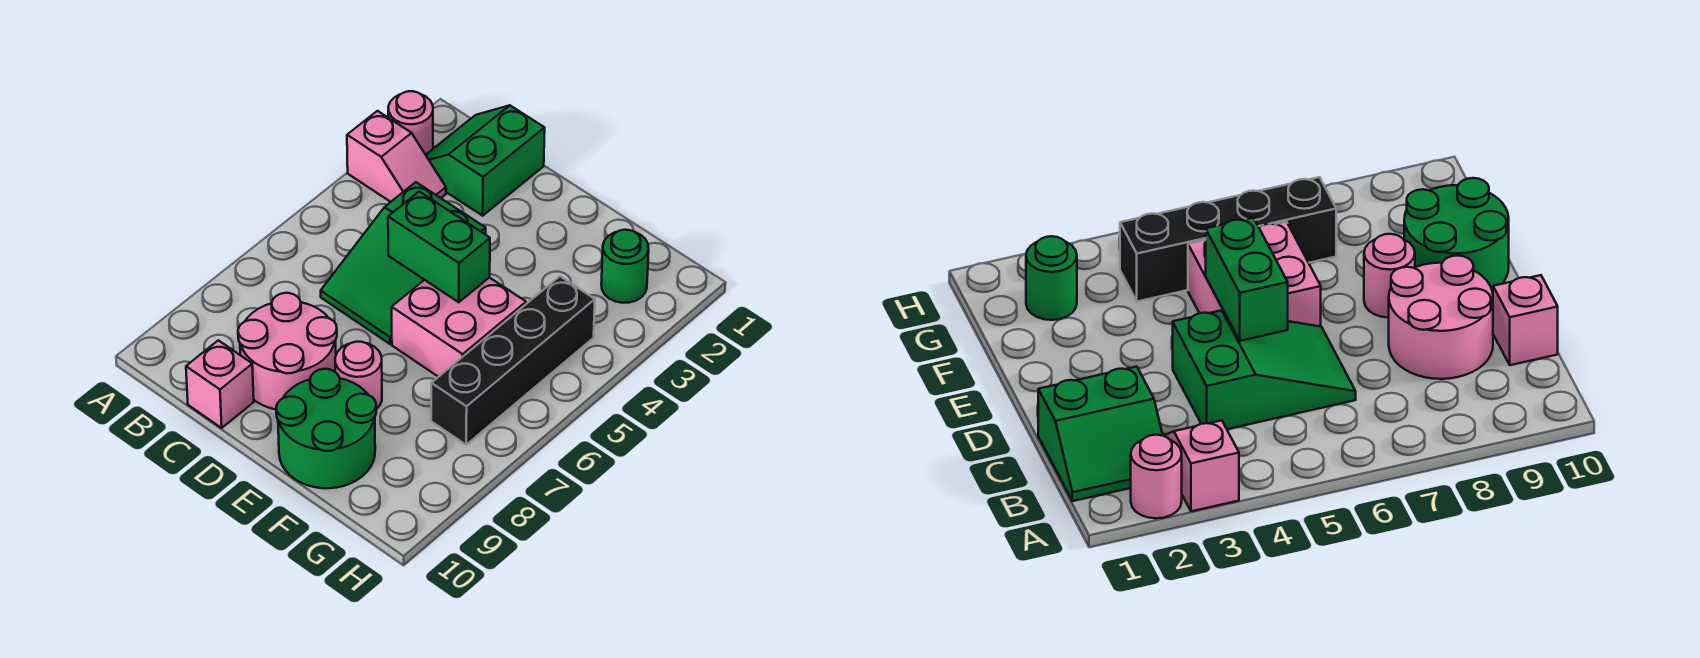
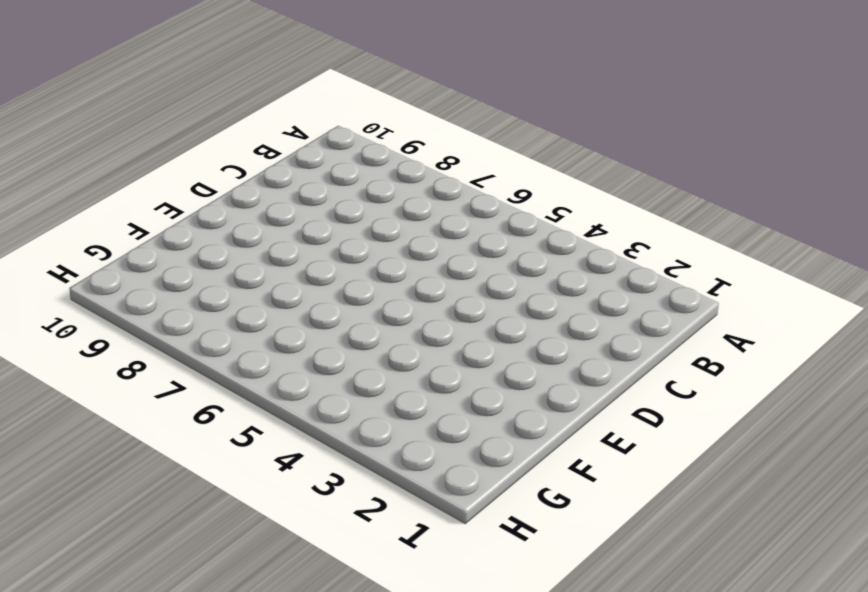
none -> pink 1x1 round brick [388,91,433,155]
none -> pink 1x2 slope [347,111,446,202]
none -> green 2x2 slope [426,105,545,216]

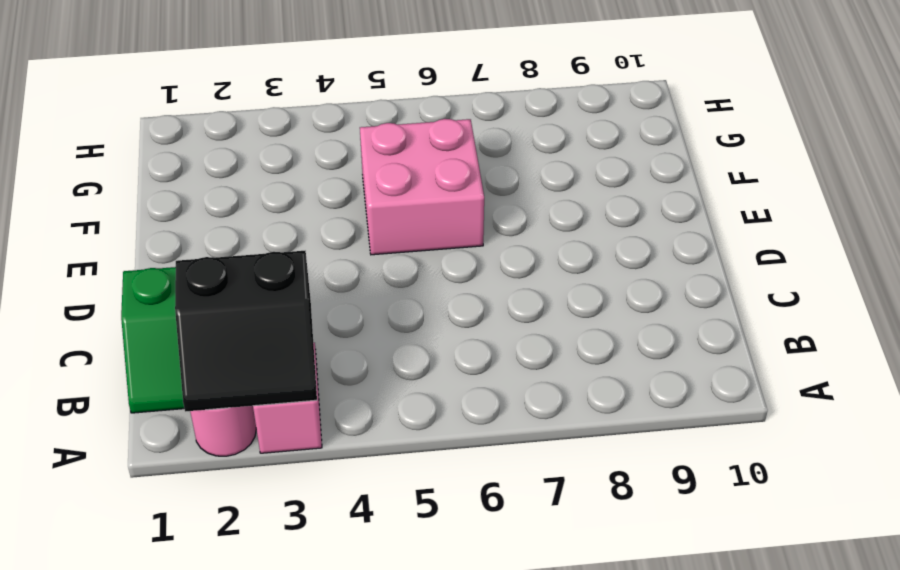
black 2x2 slope [175,251,317,412] -> none
none -> green 2x3 slope [321,182,486,344]
none -> pink 2x2 round brick [238,293,337,410]
none -> pink 1x1 brick [186,340,254,428]

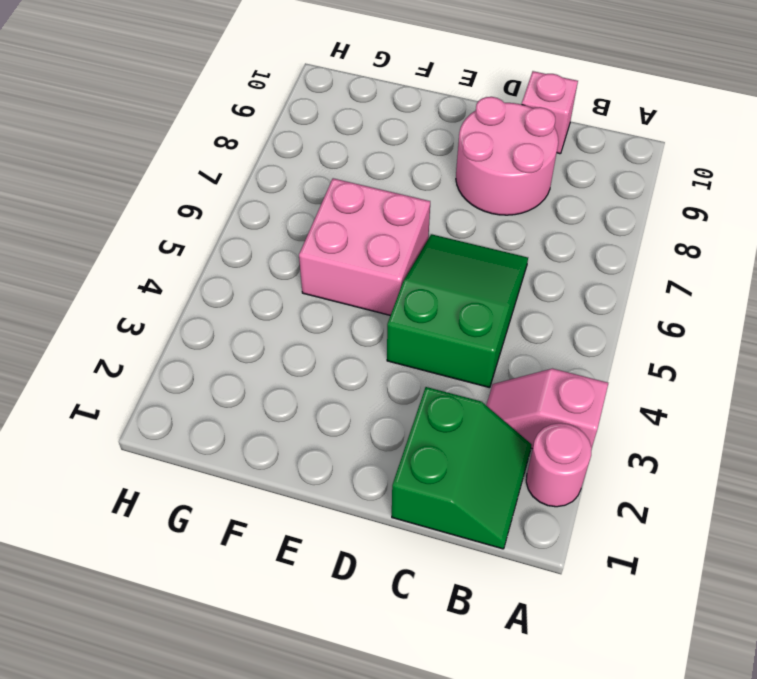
none -> pink 1x1 round brick [335,342,382,409]
none -> green 2x2 round brick [276,369,376,488]
none -> green 1x1 round brick [601,230,649,303]

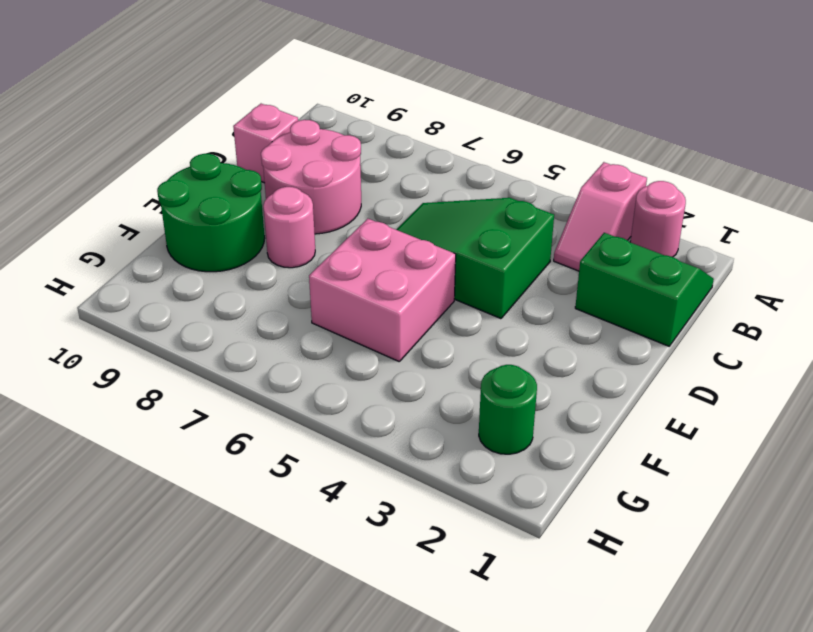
none -> black 1x4 brick [431,277,595,445]
none -> green 1x2 brick [388,192,490,302]

